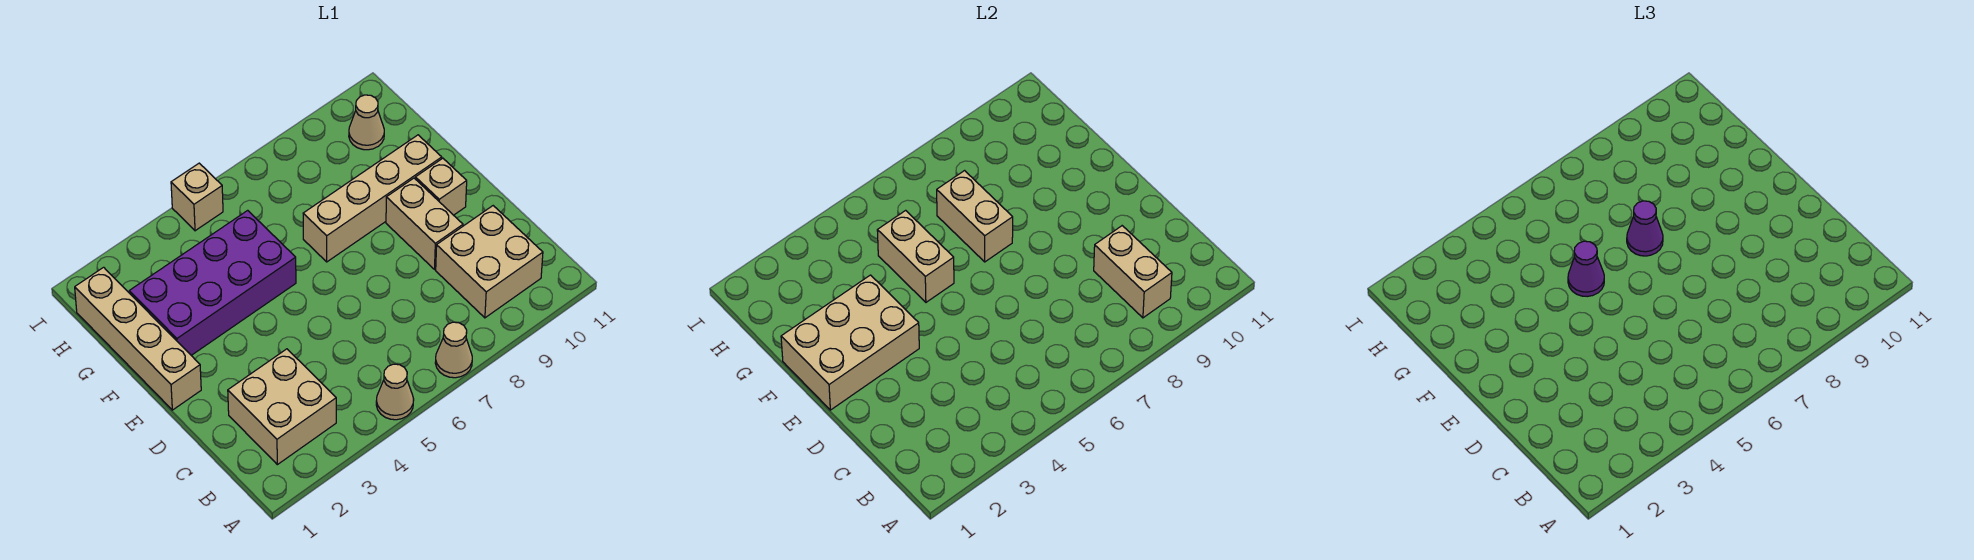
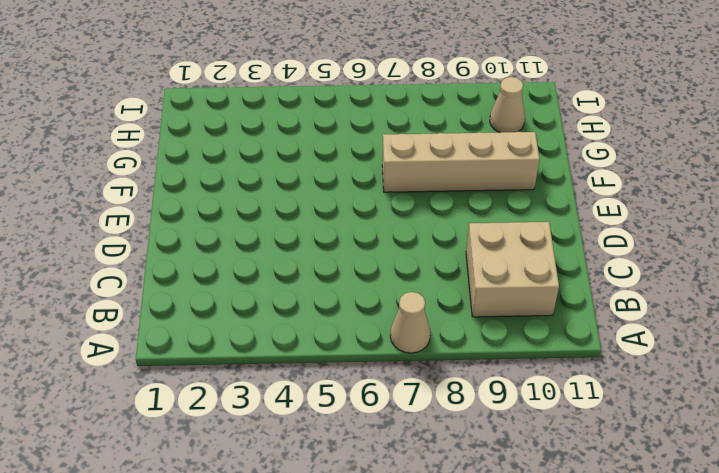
none -> tan 1x1 cone [376,364,414,420]
none -> tan 2x2 brick [228,349,336,465]
none -> tan 1x2 brick [386,178,463,270]

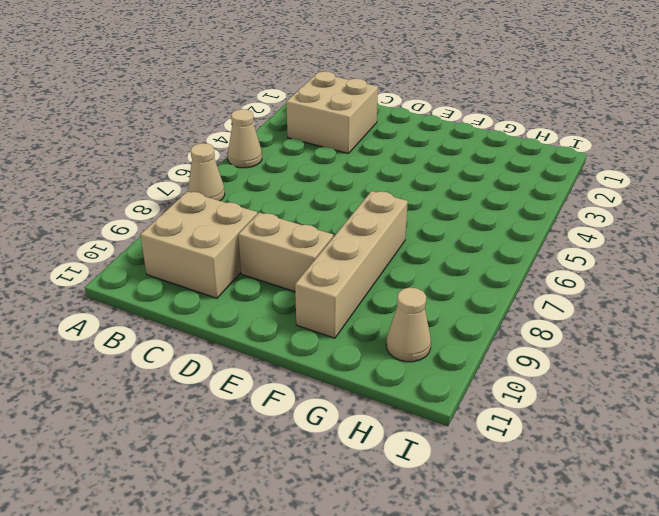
none -> tan 1x4 brick [75,267,201,410]
none -> tan 1x1 brick [415,158,467,215]
none -> purple 2x4 brick [129,210,296,355]

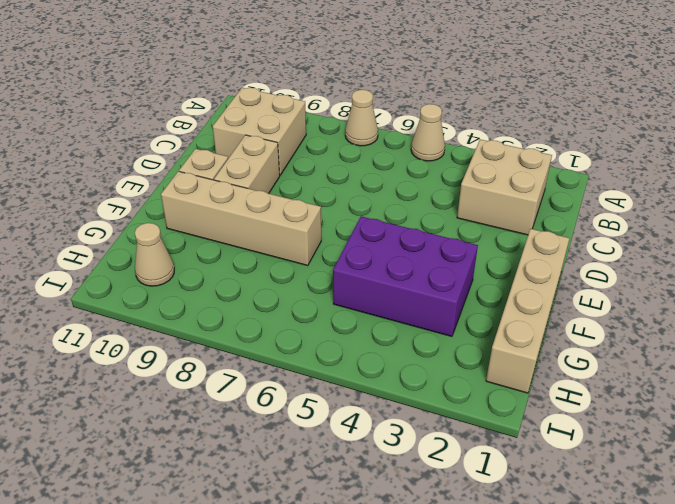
purple 2x3 brick [333,216,478,336] -> purple 2x4 brick [129,210,296,355]
none -> tan 1x1 brick [171,163,223,231]
none -> tan 1x2 brick [1094,226,1172,318]
none -> tan 2x3 brick [781,275,919,410]

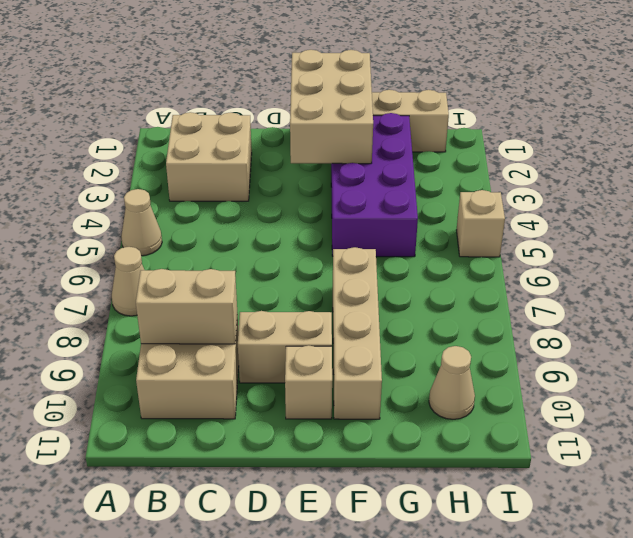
none -> tan 1x2 brick [877,210,954,302]
none -> tan 1x2 brick [937,171,1013,262]
none -> purple 1x1 cone [1568,241,1604,297]

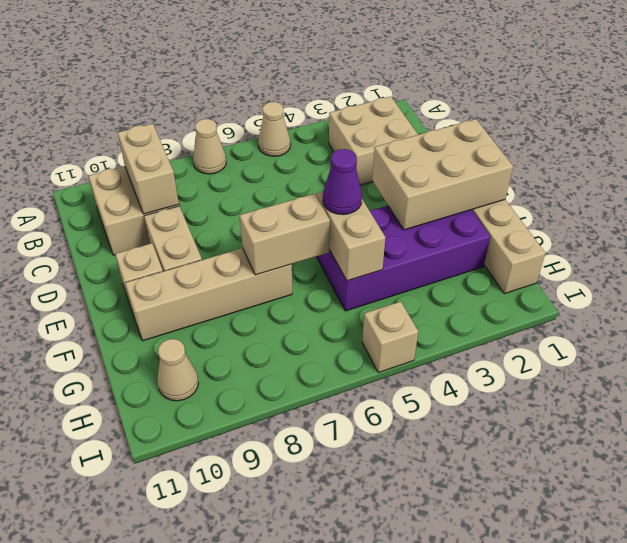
tan 1x2 brick [240,194,330,275] -> tan 1x2 brick turned to [937,171,1013,262]
none -> purple 1x1 cone [1627,201,1663,256]

